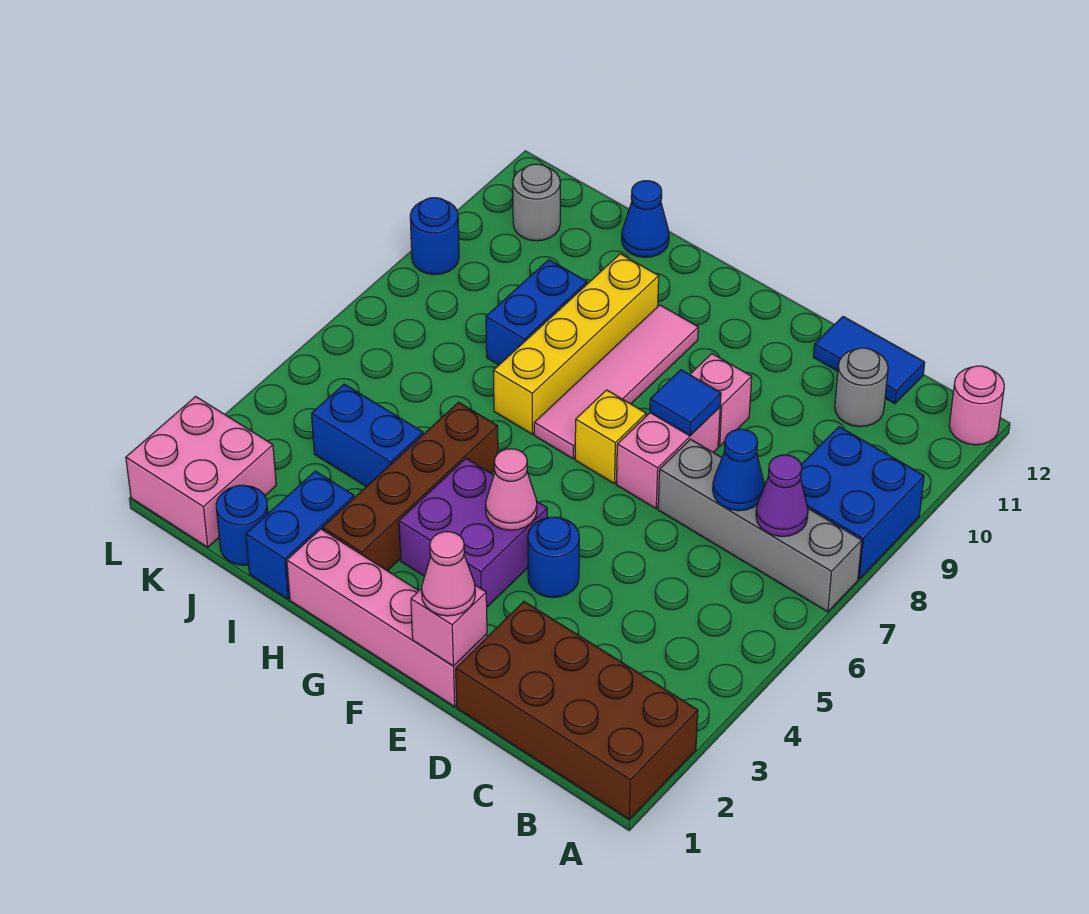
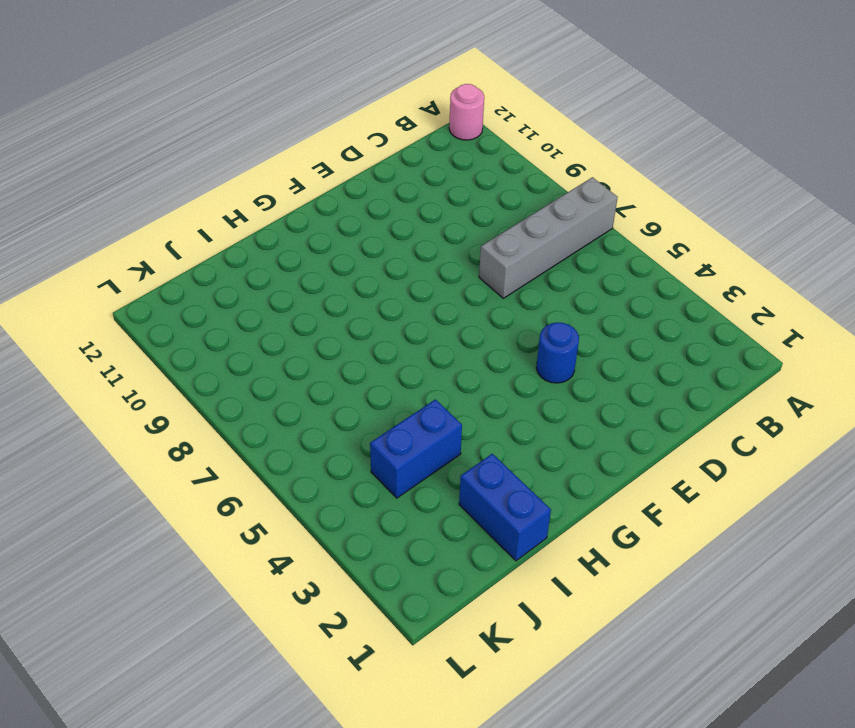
none -> brown 2x4 brick [456,602,698,819]
none -> blue 2x2 brick [801,427,924,579]
none -> grey 1x1 round brick [835,348,888,427]

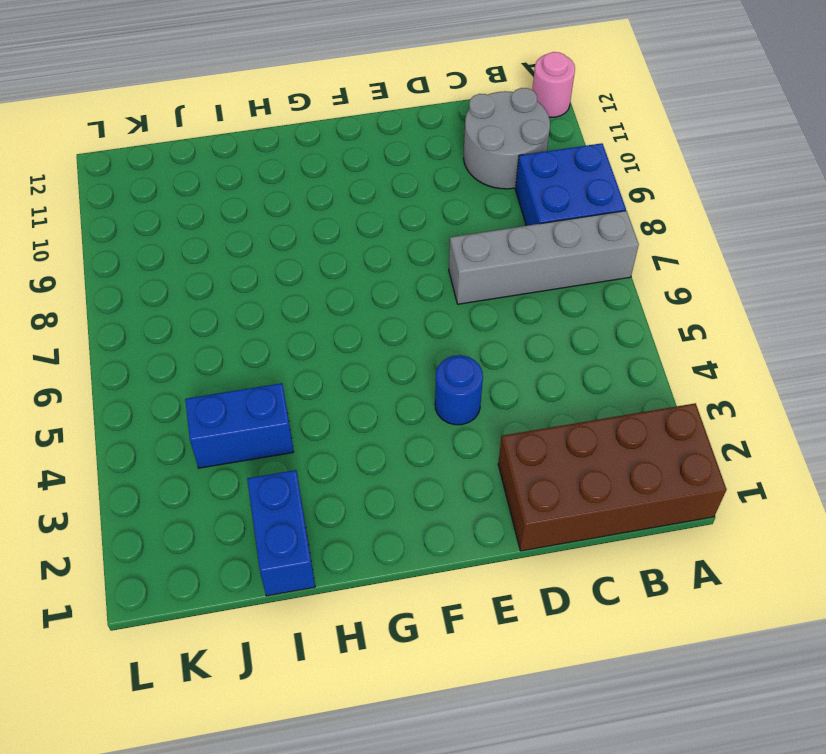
grey 2x2 round brick [464,88,550,189] -> grey 1x1 round brick [835,348,888,427]
none -> blue 1x2 tile [814,317,925,404]
none -> pink 1x4 brick [287,529,487,707]
none -> pink 1x2 brick [617,407,720,509]

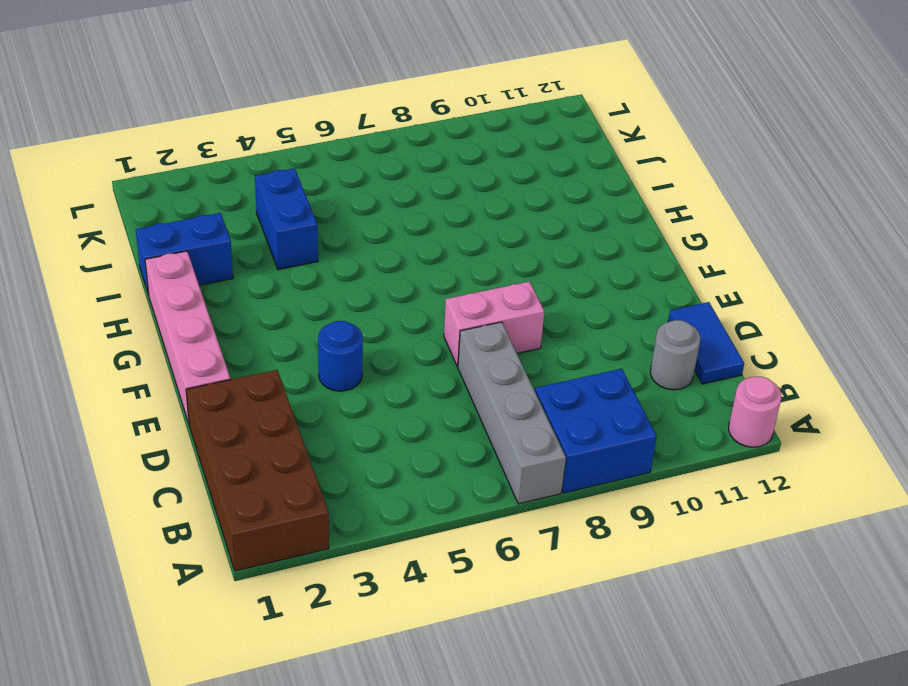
none -> pink 1x1 brick [690,354,752,446]
none -> purple 2x2 brick [399,459,547,607]
none -> yellow 1x1 brick [575,390,646,484]

